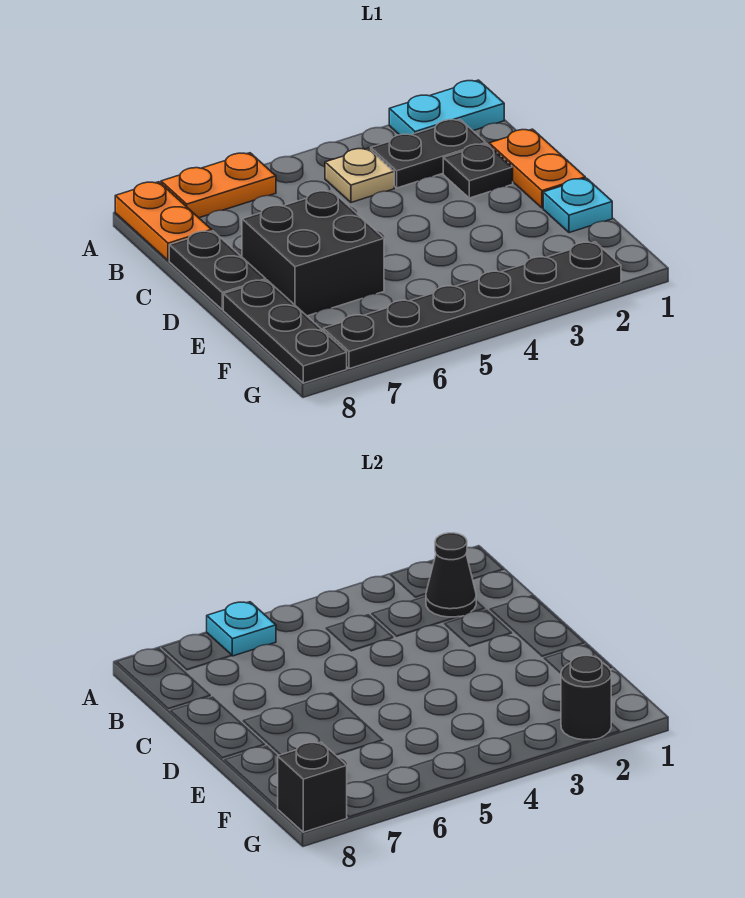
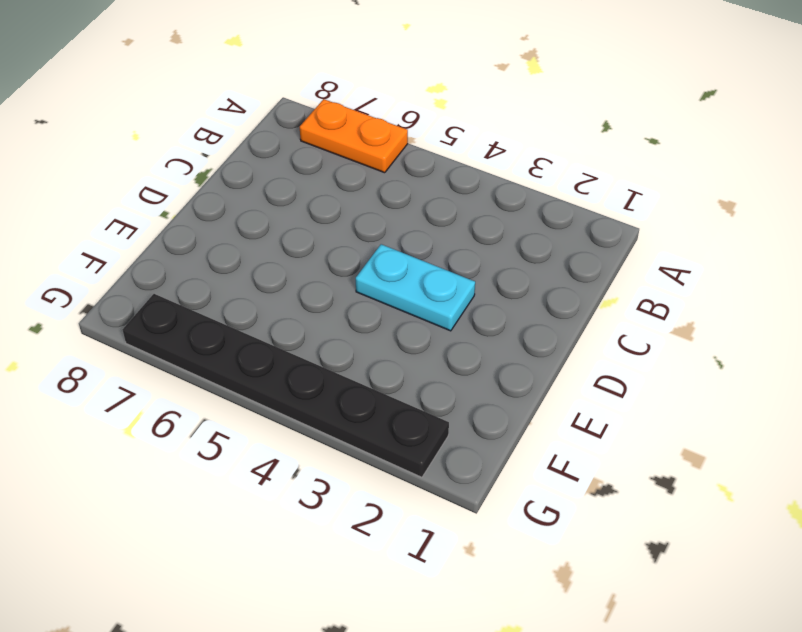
cyan 1x2 plate [356,244,475,331] -> cyan 1x2 plate moved to [389,80,504,135]
none -> orange 1x2 plate [115,182,212,261]
none -> black 1x2 plate [371,119,486,188]
none -> tan 1x1 plate [325,148,394,202]

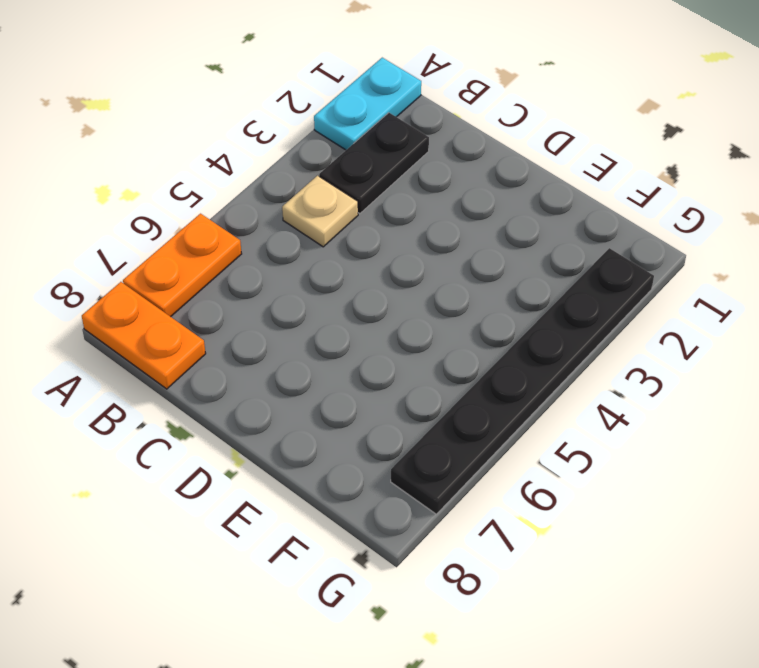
none -> orange 1x2 plate [489,129,585,208]
none -> black 1x1 plate [443,144,513,198]
none -> black 1x2 plate [169,231,266,310]

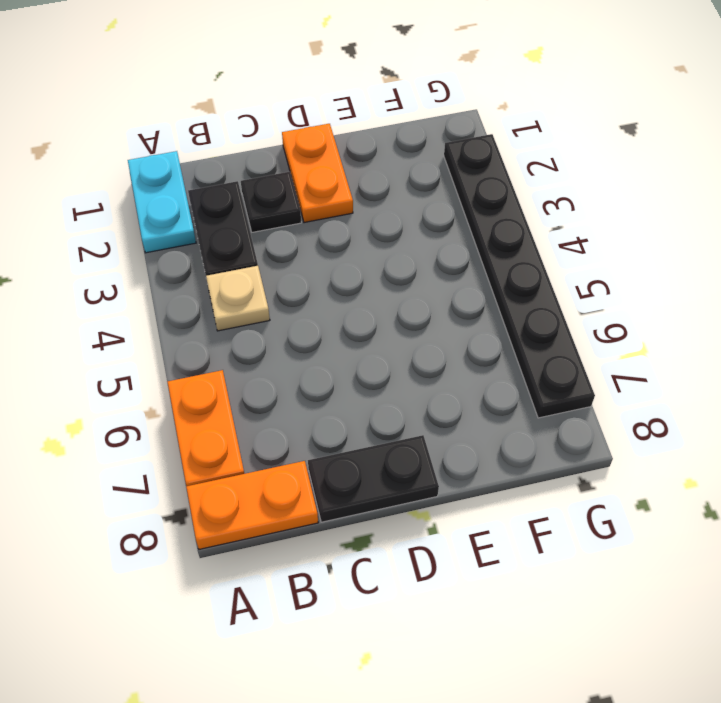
orange 1x2 plate [282,124,353,223] -> orange 1x2 plate turned to [489,129,585,208]
none -> black 2x2 brick [242,191,384,316]
none -> cyan 1x1 plate [543,178,612,233]
none -> black 1x3 plate [223,280,347,383]

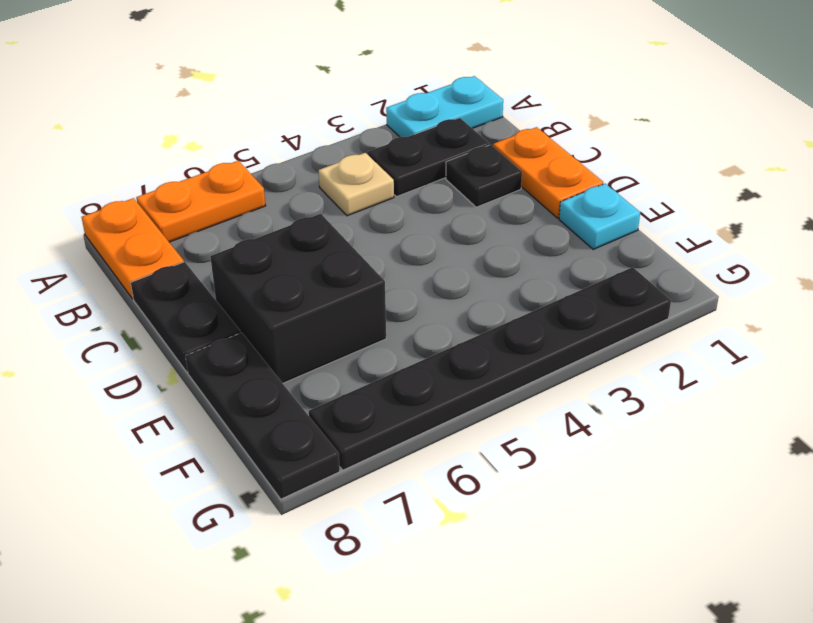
none -> cyan 1x1 plate [207,602,276,656]
none -> black 1x1 cone [426,533,476,617]
none -> black 1x1 round brick [561,656,611,740]

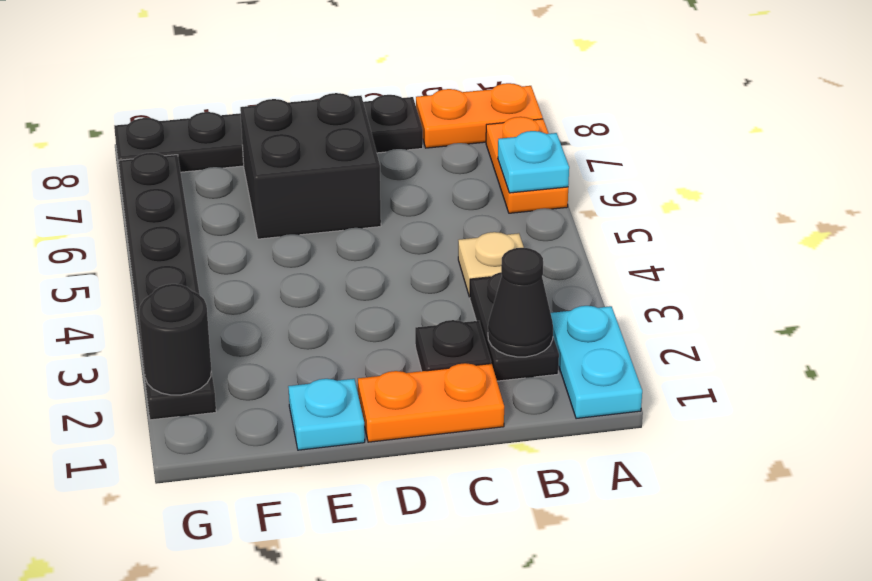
none -> black 1x1 brick [278,742,347,832]

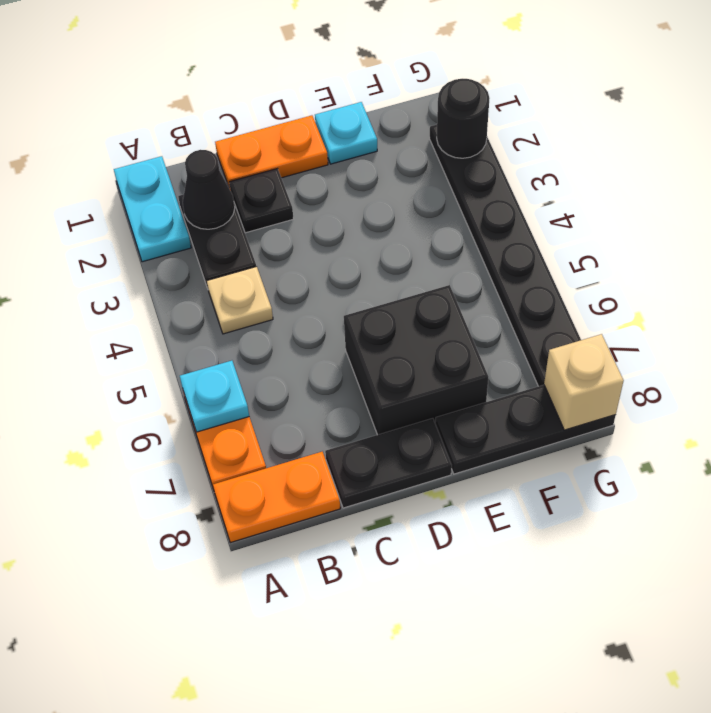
tan 1x1 brick [544,334,624,430] -> black 1x1 brick [278,742,347,832]

